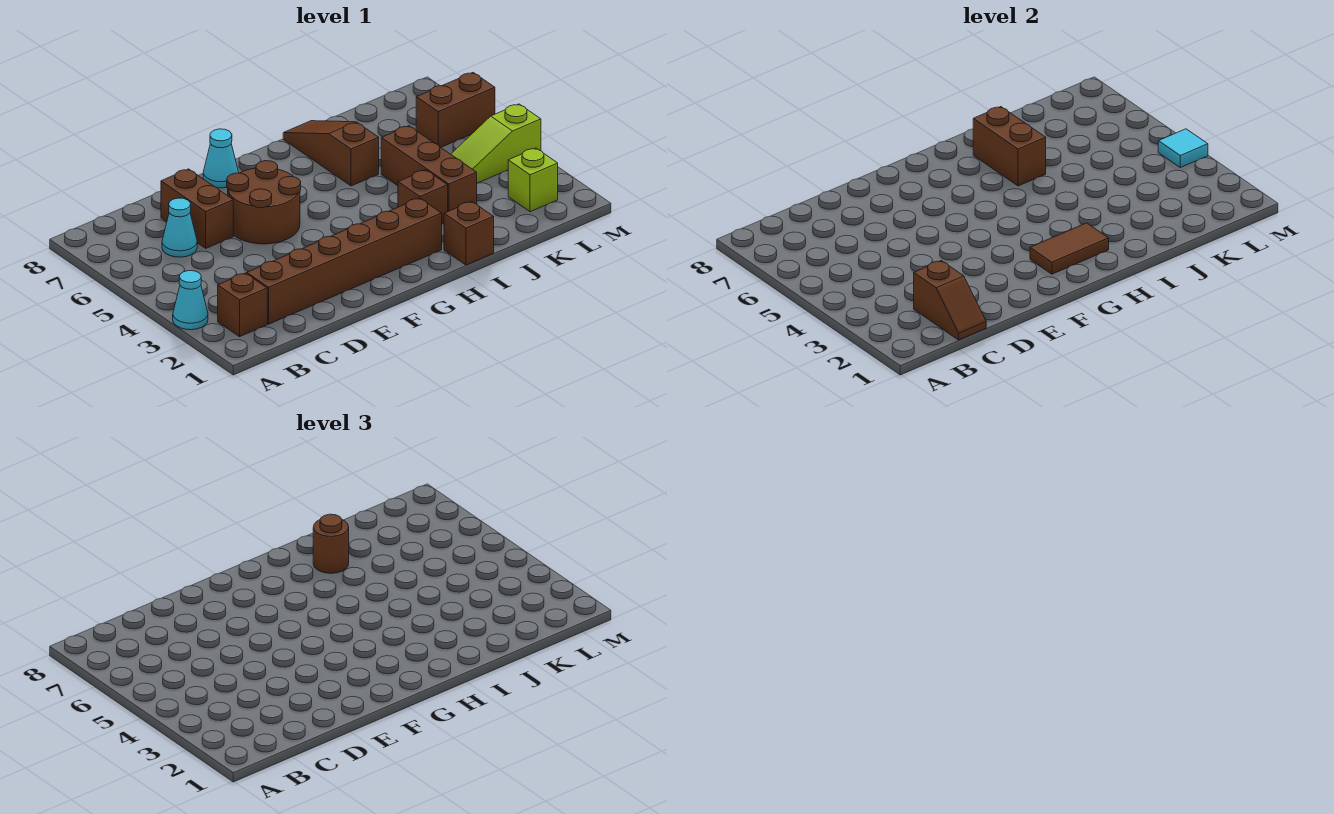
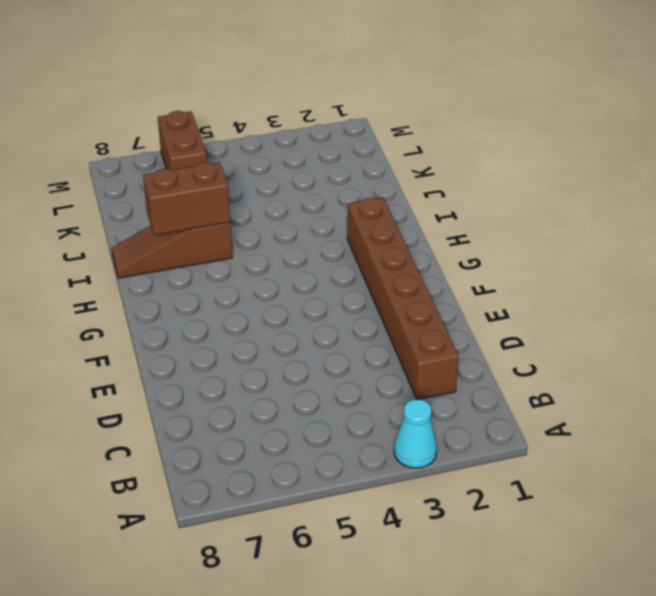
none -> brown 1x1 brick [218,273,267,337]
none -> cyan 1x1 cone [162,198,197,257]
none -> brown 1x2 brick [161,169,233,248]

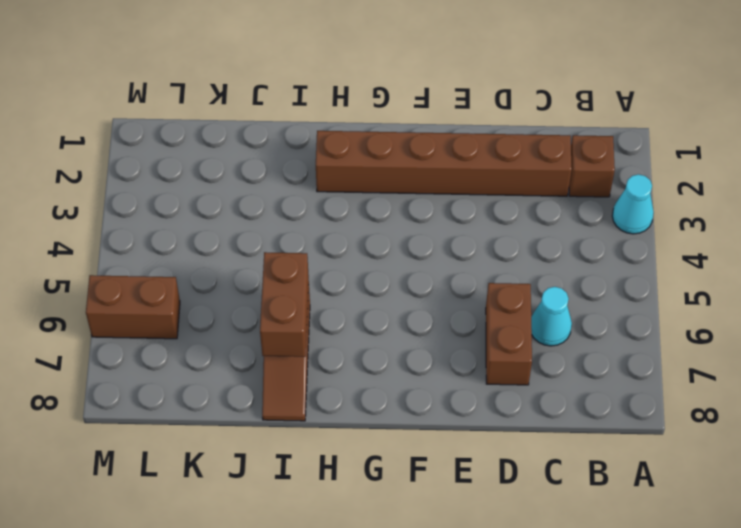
none -> brown 2x2 round brick [227,161,301,244]
none -> cyan 1x1 cone [203,129,238,188]
none -> brown 1x1 brick [444,201,494,265]

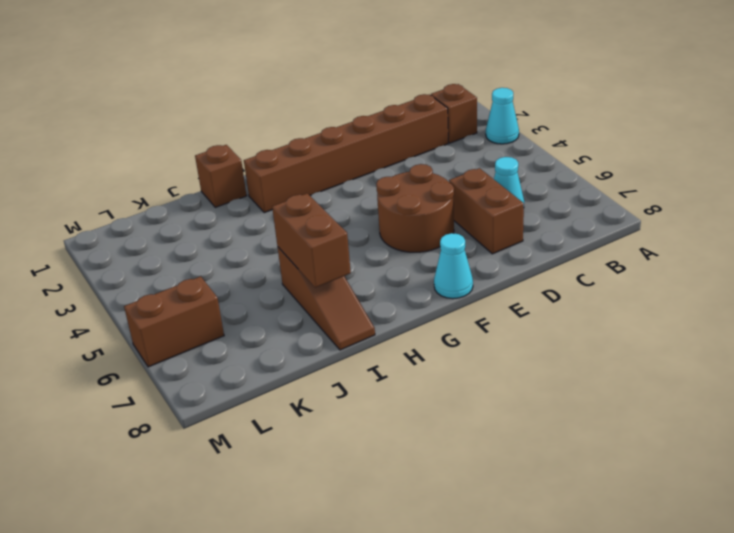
none -> brown 1x1 brick [398,170,448,224]
none -> brown 1x3 brick [381,126,477,211]
none -> lime 1x3 slope [451,104,541,183]

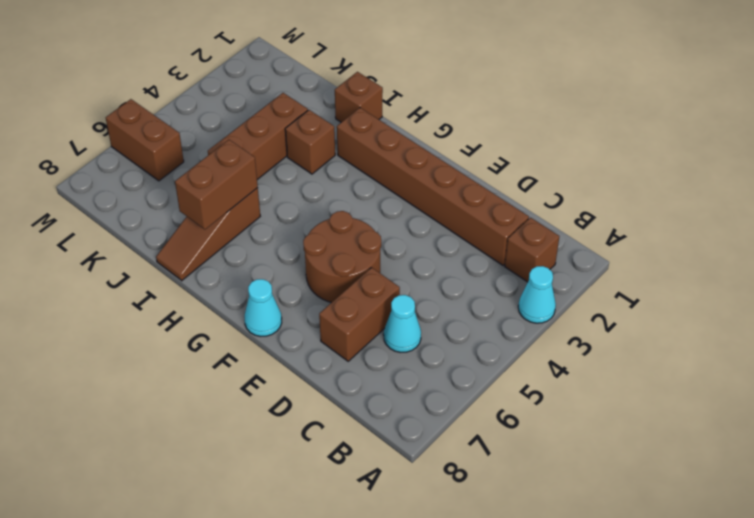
none -> lime 1x3 slope [451,104,541,183]
none -> lime 1x1 brick [508,148,558,212]
none -> brown 1x2 slope [914,261,986,340]

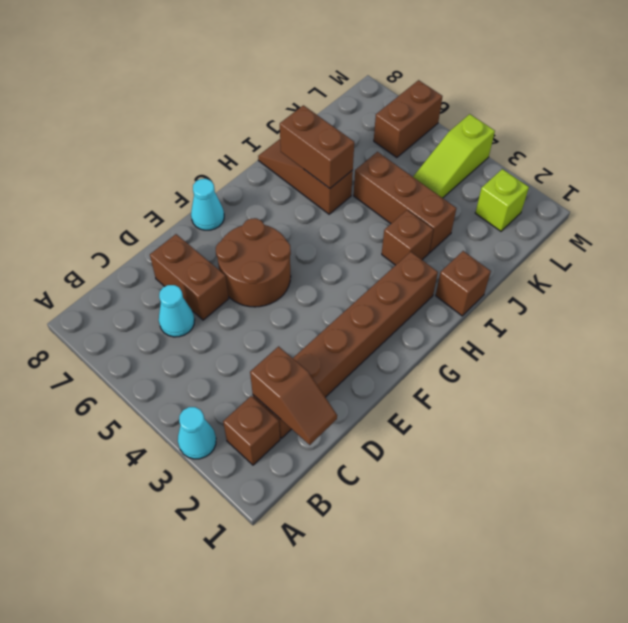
none -> brown 1x2 tile [1030,223,1109,274]
none -> cyan 1x1 tile [1158,129,1208,168]
none -> brown 1x1 round brick [313,514,349,573]

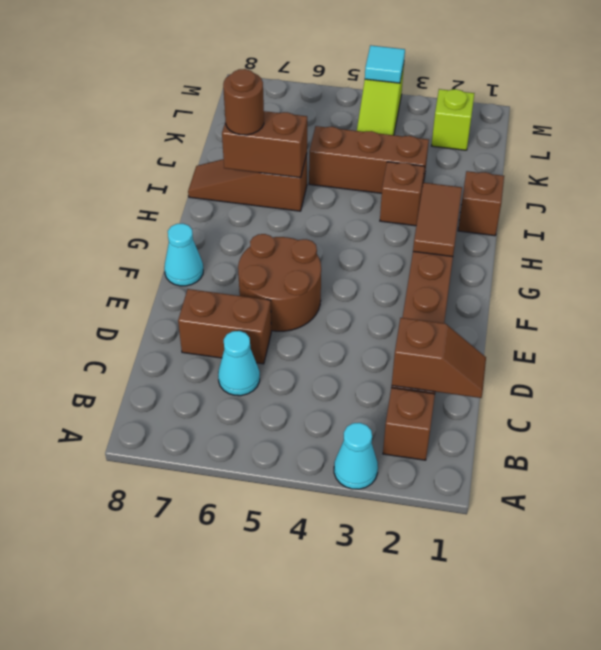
none -> brown 1x2 brick [416,73,495,147]

